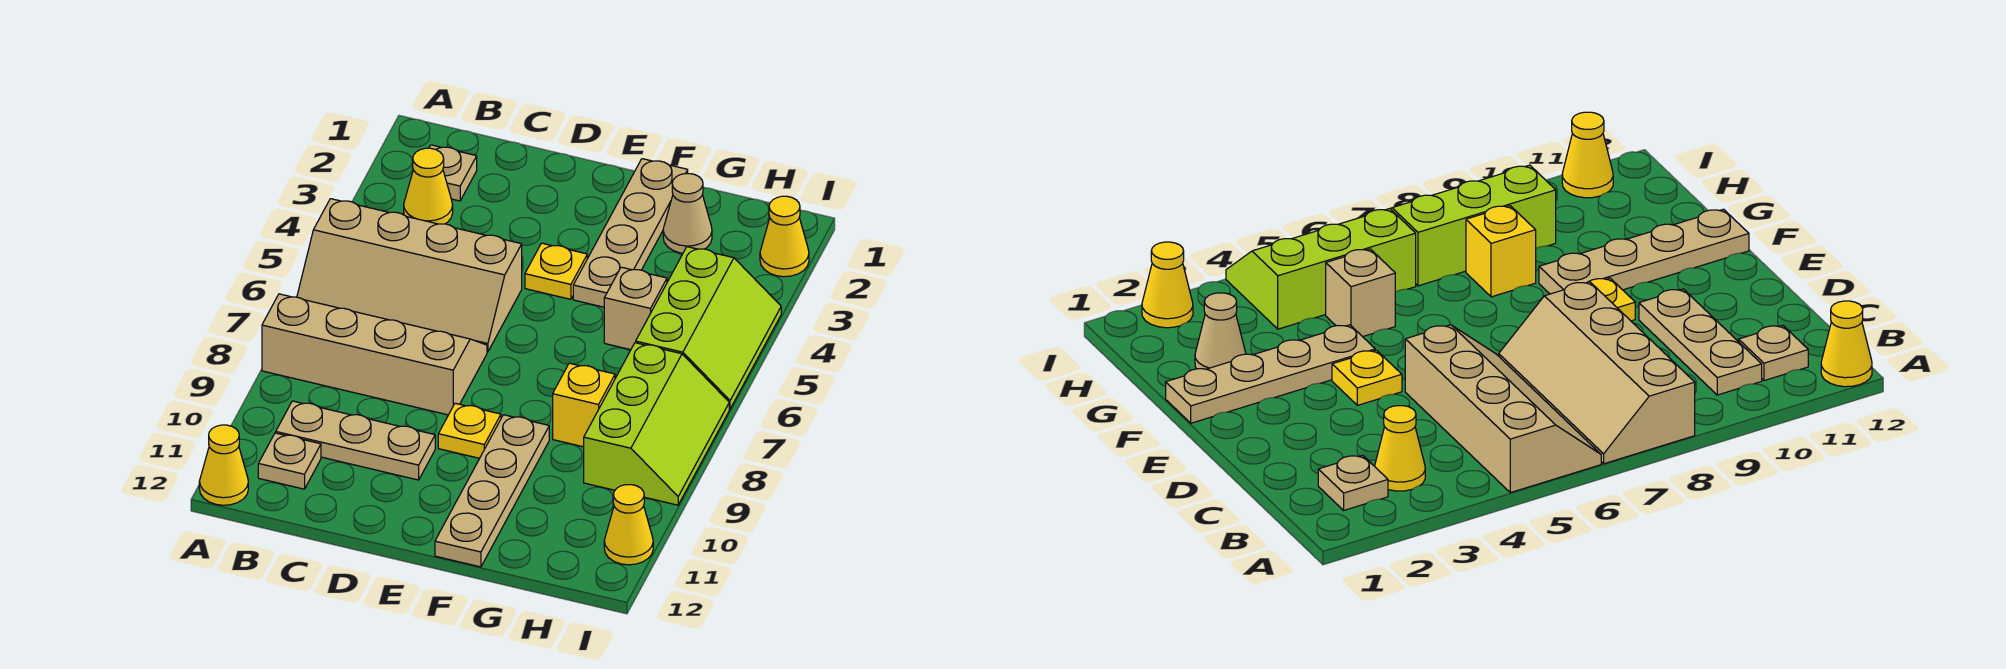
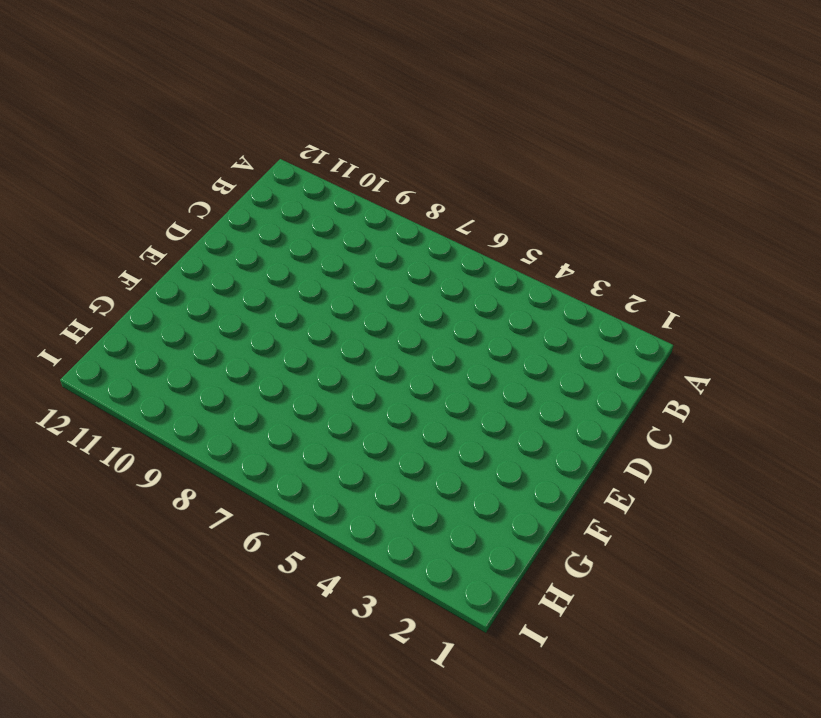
none -> tan 2x4 slope [297,199,522,352]
none -> tan 2x4 slope [262,294,487,415]
none -> yellow 1x1 cone [199,425,248,505]

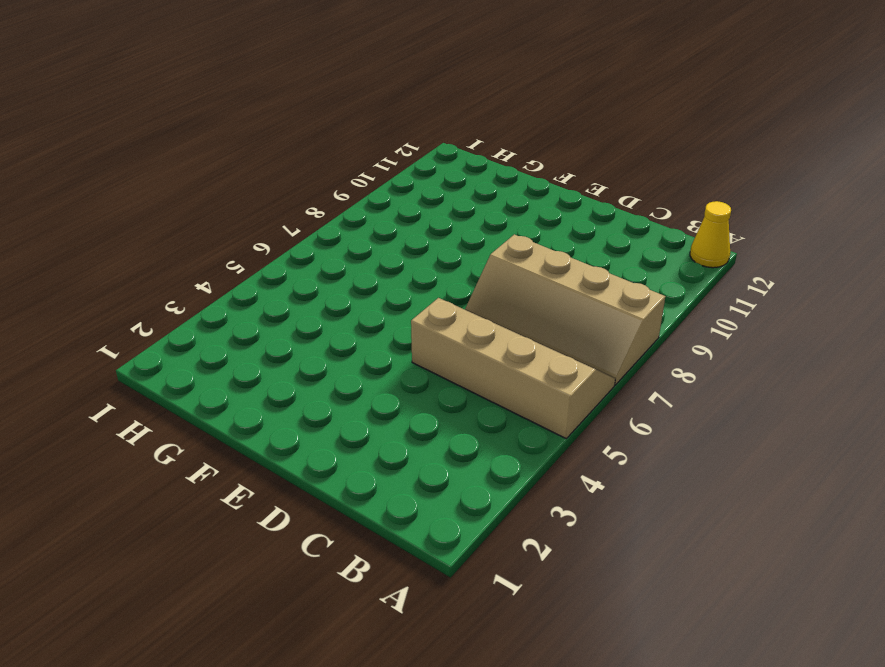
none -> tan 1x1 plate [429,145,477,201]
none -> yellow 1x1 cone [404,148,453,224]
none -> tan 1x3 plate [276,401,435,480]

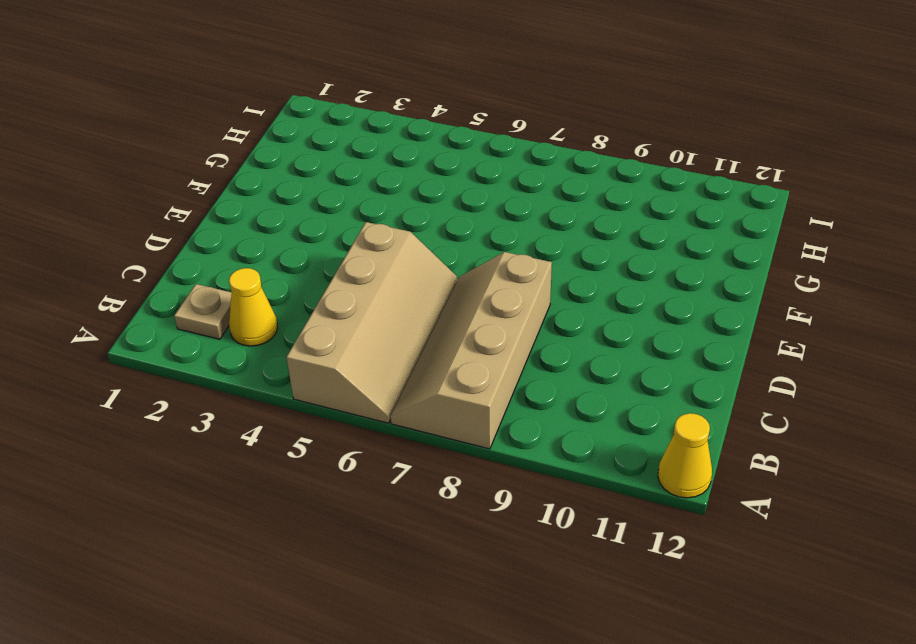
none -> tan 1x3 plate [276,401,435,480]
none -> tan 1x1 plate [258,433,321,489]
none -> yellow 1x1 plate [525,243,587,299]

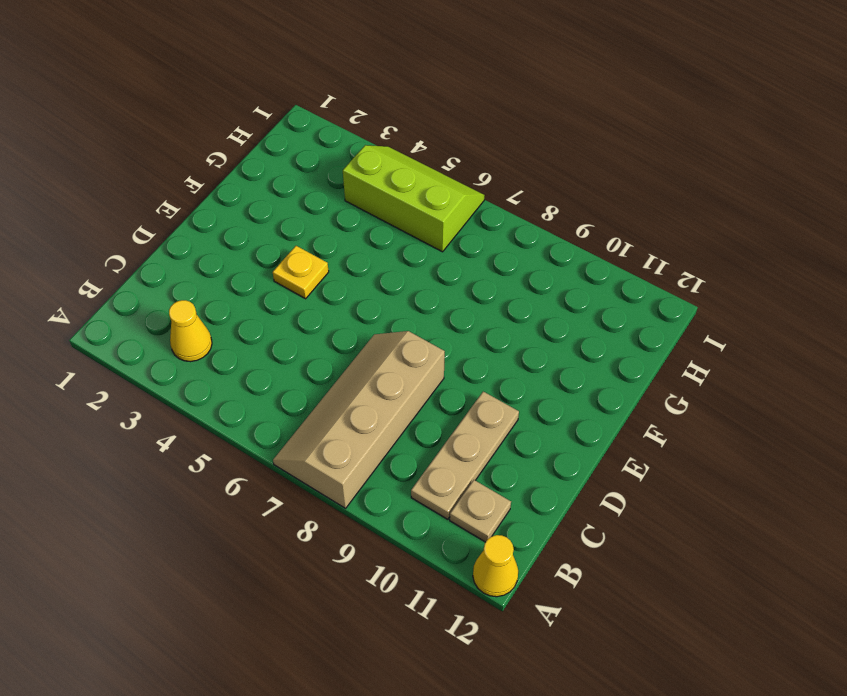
none -> tan 2x4 slope [297,199,522,352]
none -> tan 1x1 plate [429,145,477,201]
none -> yellow 1x1 plate [438,403,501,458]

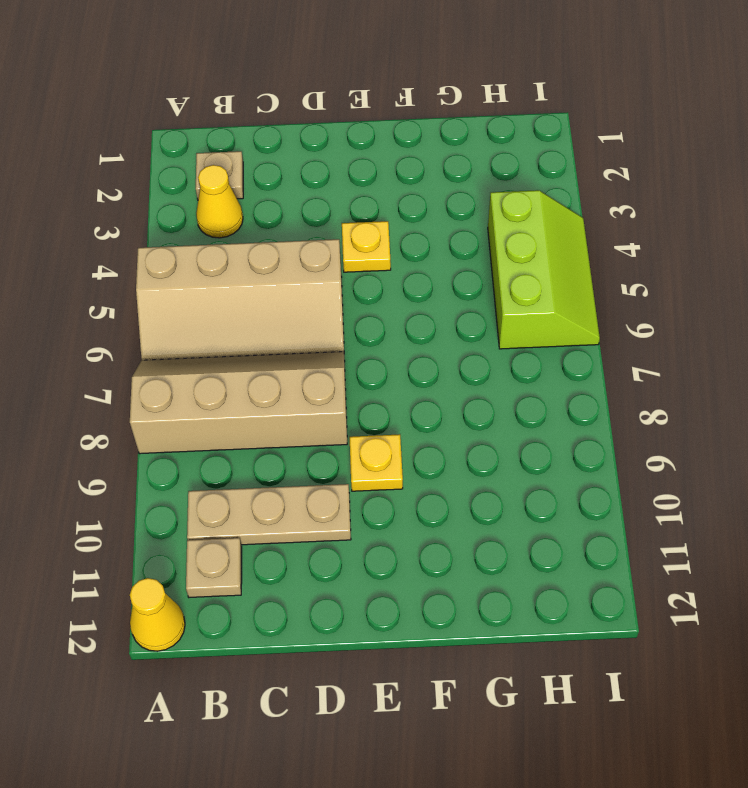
none -> tan 1x4 plate [573,159,688,307]
none -> tan 1x4 plate [435,415,549,567]
none -> tan 1x1 cone [663,174,712,253]

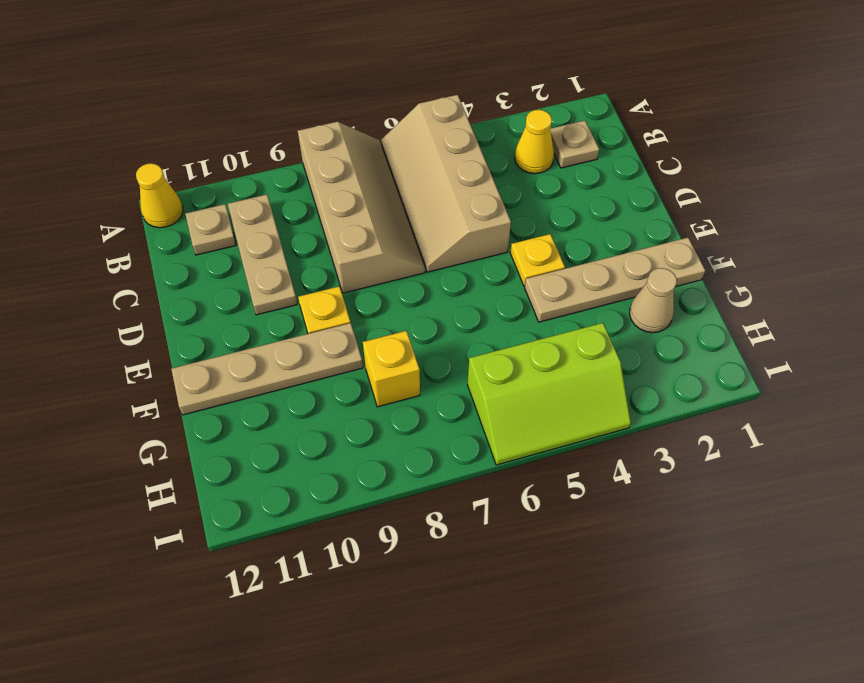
none -> tan 1x1 brick [604,267,667,350]
none -> lime 2x3 slope [584,343,729,505]
none -> yellow 1x1 cone [760,196,809,277]

